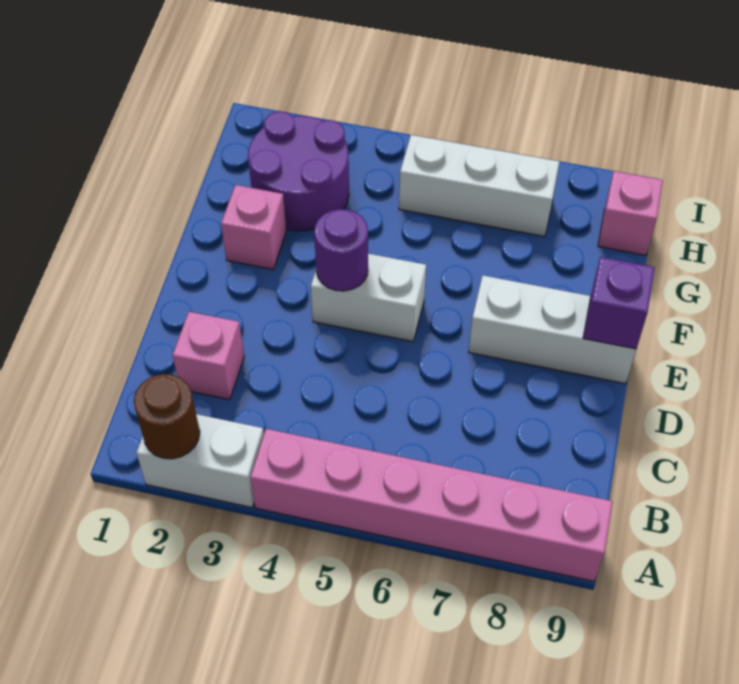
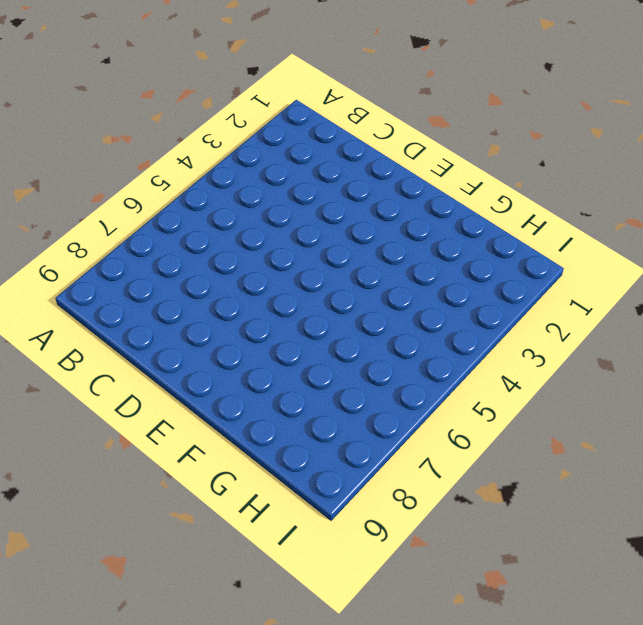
none -> white 1x2 brick [136,414,264,508]
none -> pink 1x6 brick [250,429,613,581]
none -> pink 1x1 brick [172,312,244,400]

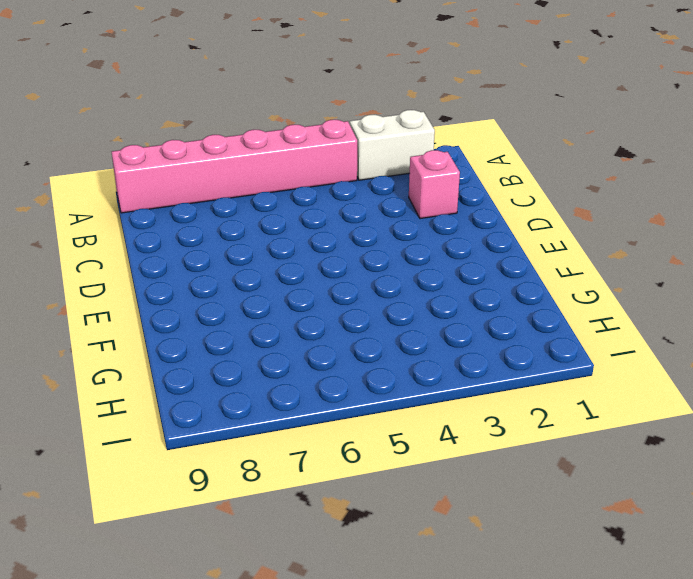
none -> white 1x2 brick [311,254,426,342]
none -> white 1x3 brick [469,276,636,384]
none -> pink 1x1 brick [221,185,286,269]

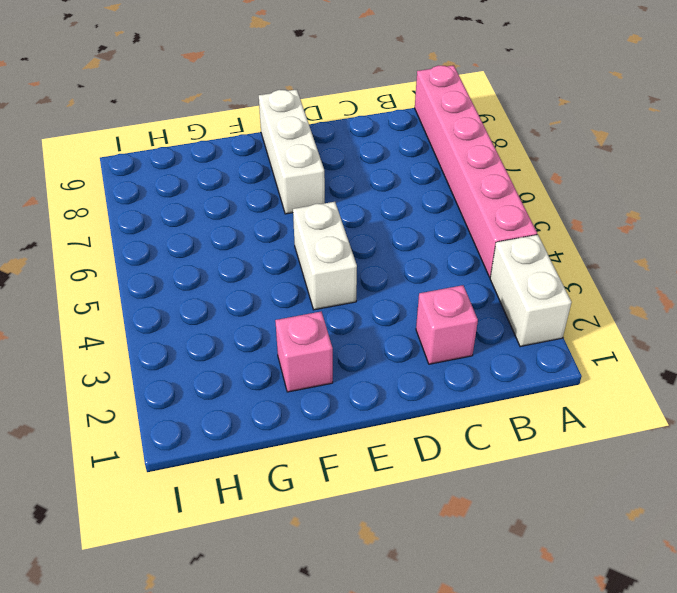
none -> purple 2x2 round brick [248,112,349,231]
none -> white 1x3 brick [399,135,560,237]
none -> pink 1x1 brick [598,171,663,255]

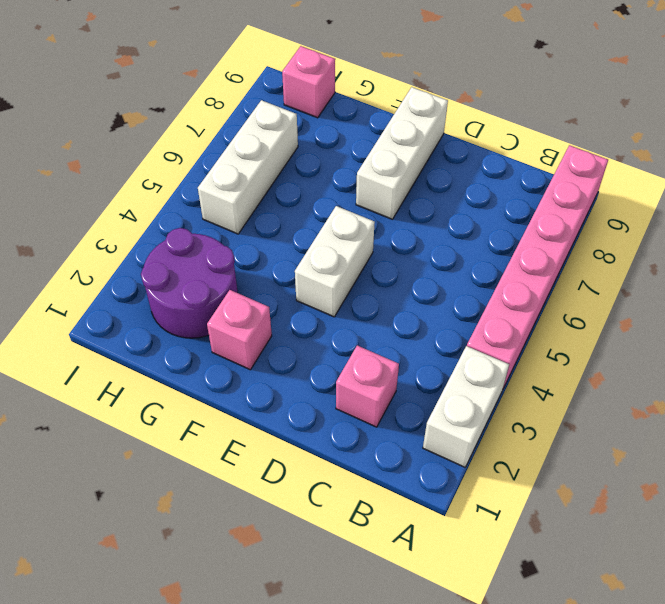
none -> brown 1x1 round brick [134,374,200,459]
none -> purple 1x1 round brick [314,209,368,291]
none -> purple 1x1 brick [583,257,655,349]

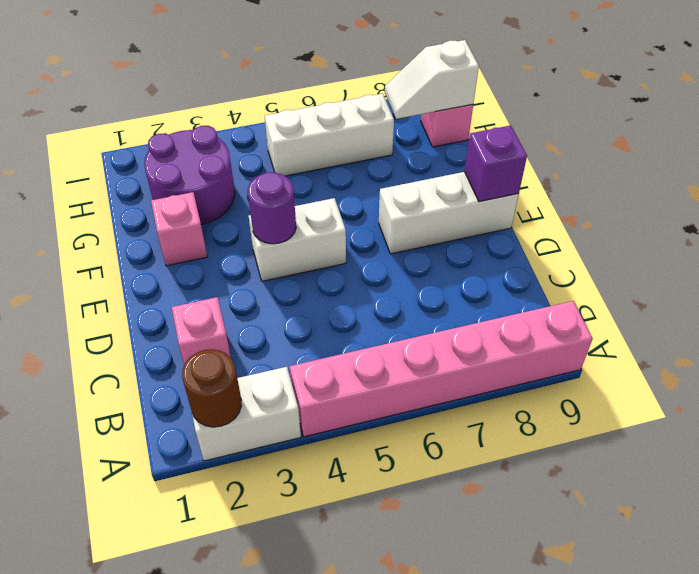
white 1x2 slope [385,40,479,119] -> none

